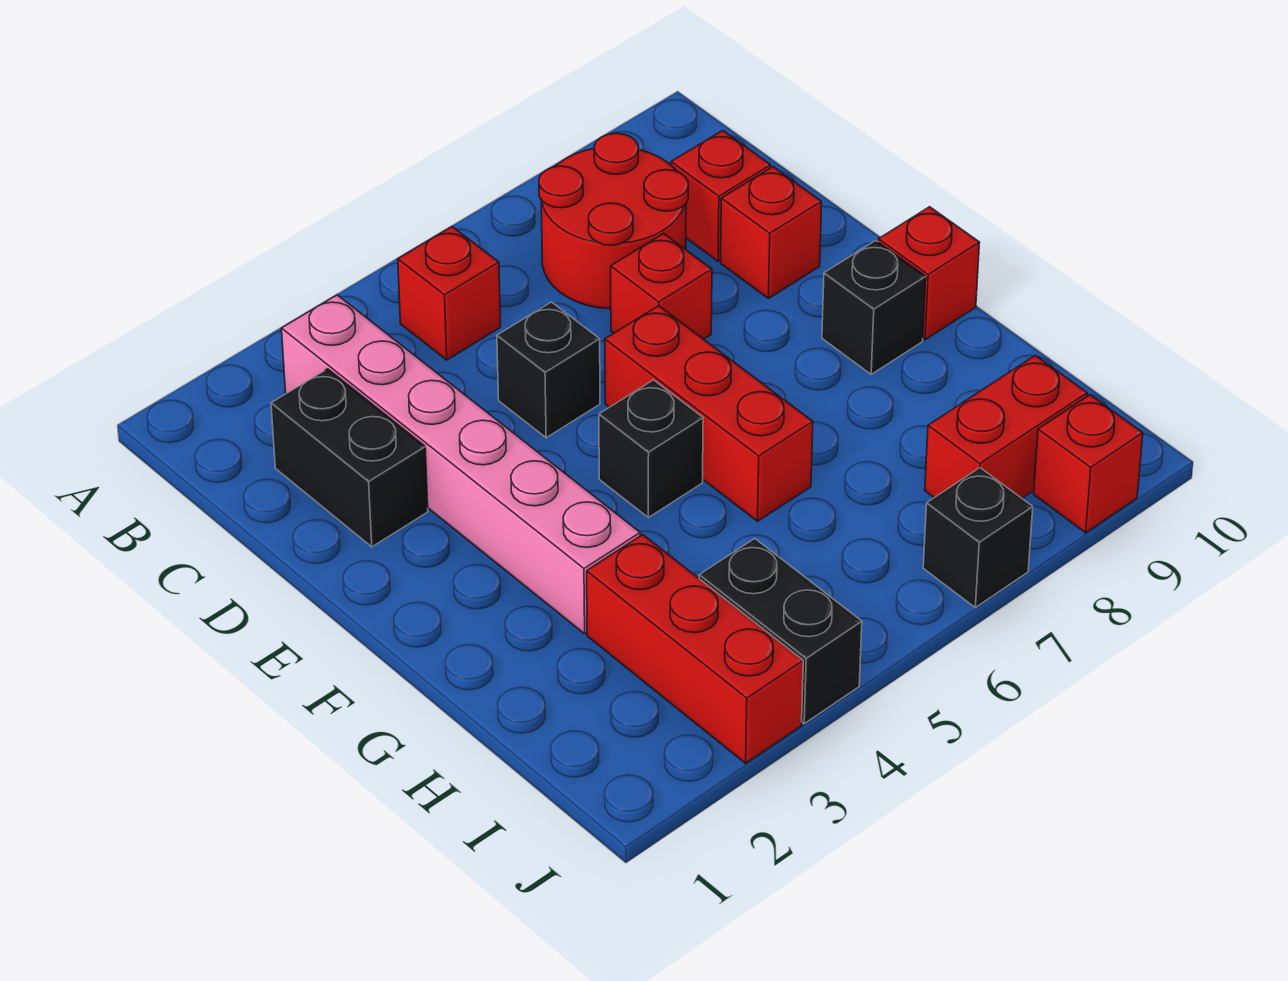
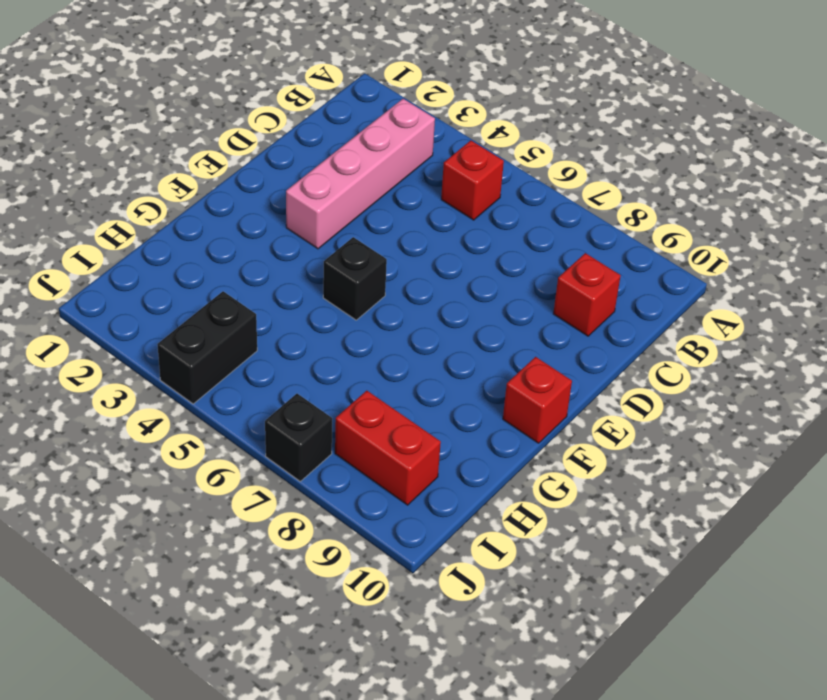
pink 1x4 brick [286,99,435,249] -> pink 1x6 brick [282,295,640,634]
none -> red 2x2 round brick [539,133,688,309]
none -> black 1x2 brick [271,369,428,547]
none -> black 1x1 brick [497,302,600,438]

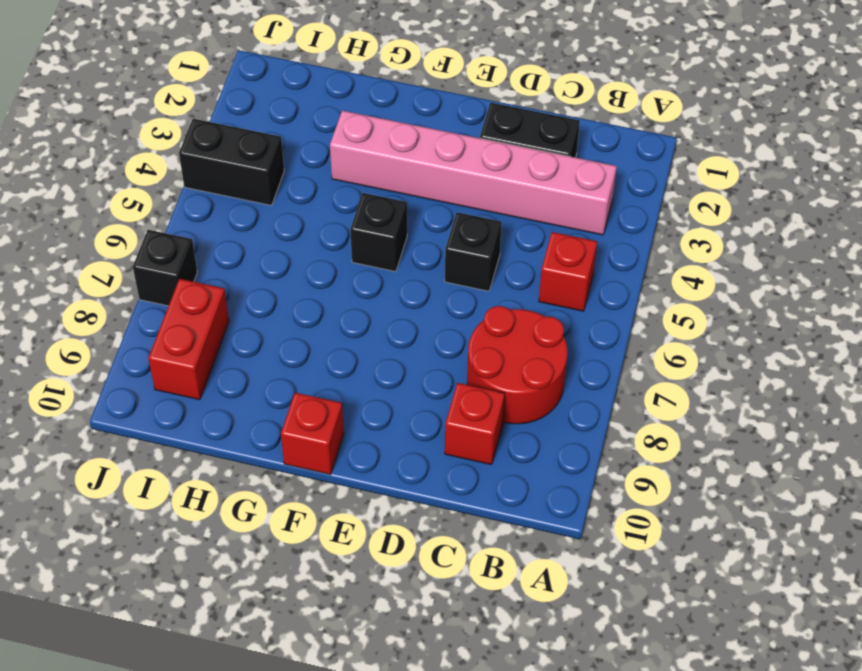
none -> red 1x1 brick [611,233,712,339]
none -> red 1x1 brick [721,167,822,299]
none -> red 1x3 brick [605,306,813,521]

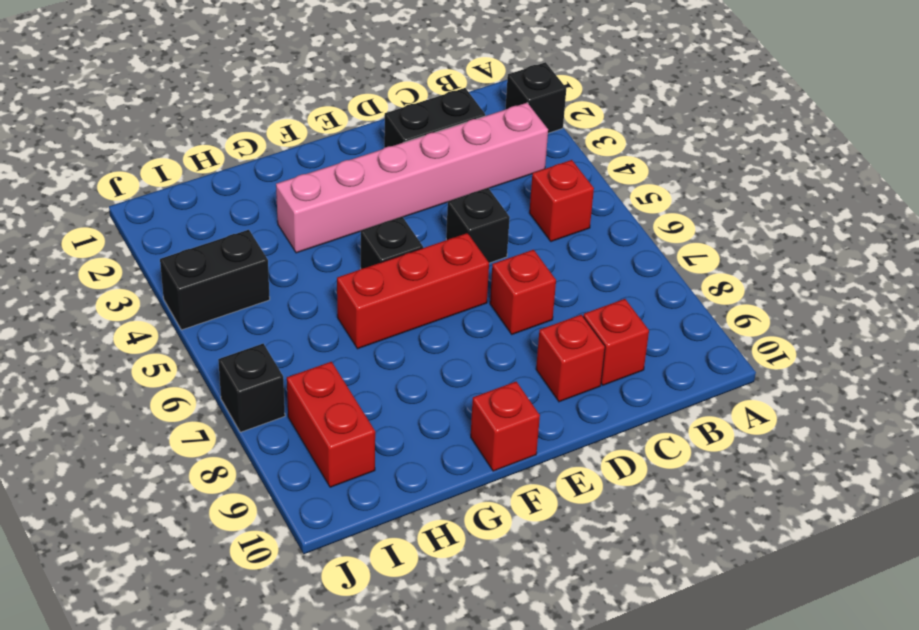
black 1x1 brick [506,62,566,133] -> black 1x1 brick moved to [822,241,926,374]
none -> red 2x2 round brick [539,133,688,309]
none -> red 1x3 brick [587,535,803,763]
none -> red 1x1 brick [1034,395,1143,533]

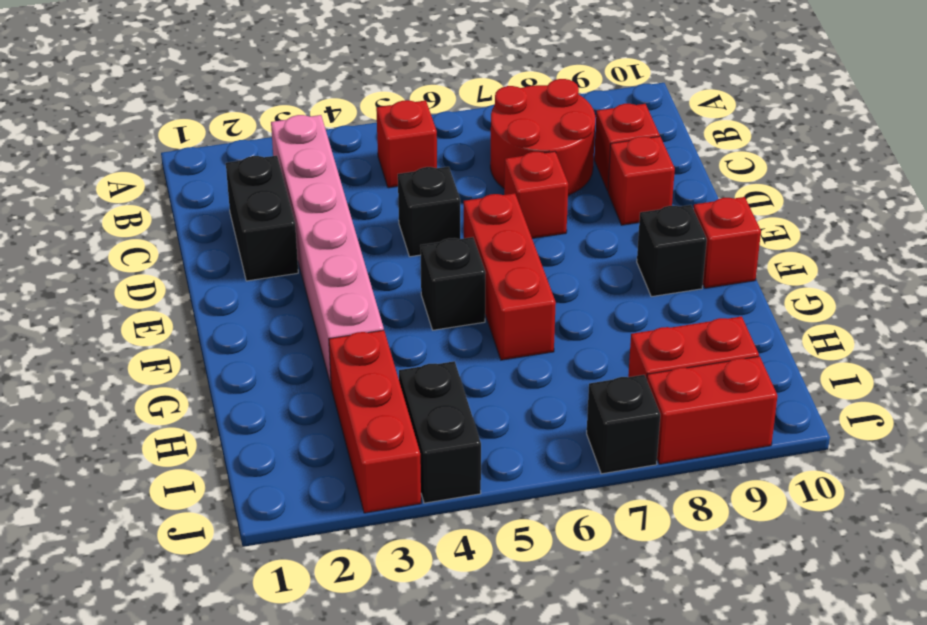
red 1x2 brick [647,356,777,464] -> red 1x1 brick [1034,395,1143,533]

